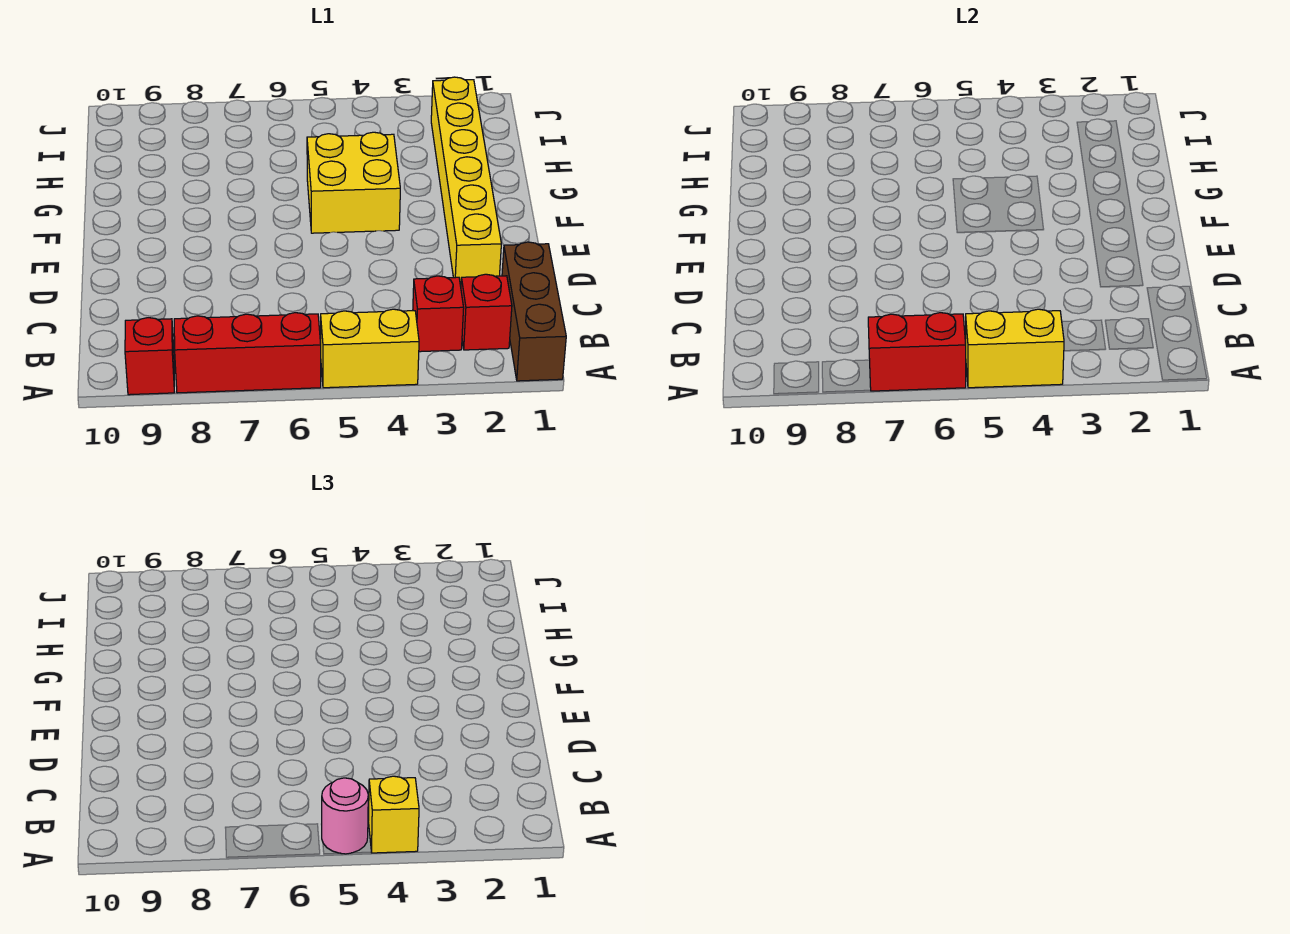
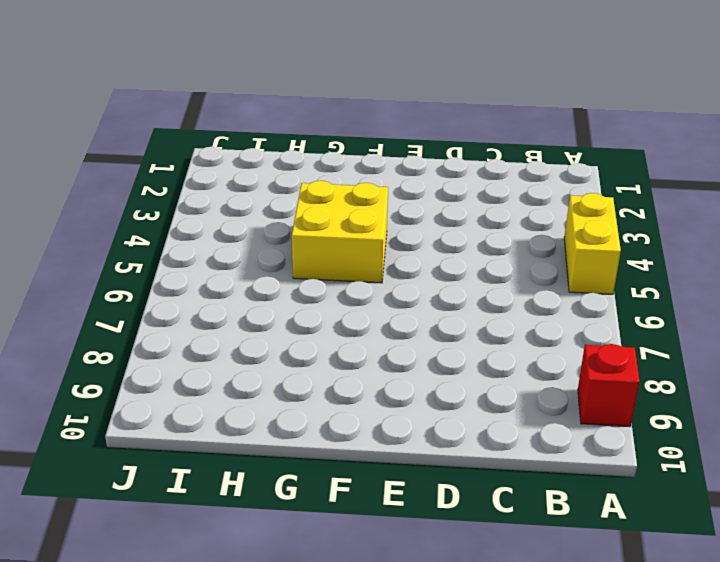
none -> brown 1x3 brick [502,242,566,381]
none -> red 1x3 brick [174,313,321,393]
none -> red 1x1 brick [461,274,512,350]

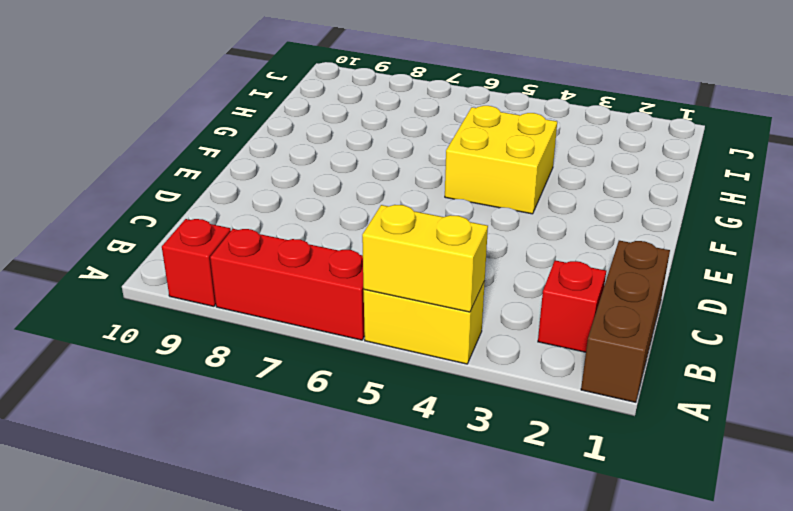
none -> red 1x1 brick [413,276,464,352]
none -> yellow 1x6 brick [431,77,501,286]
none -> red 1x2 brick [868,313,966,391]

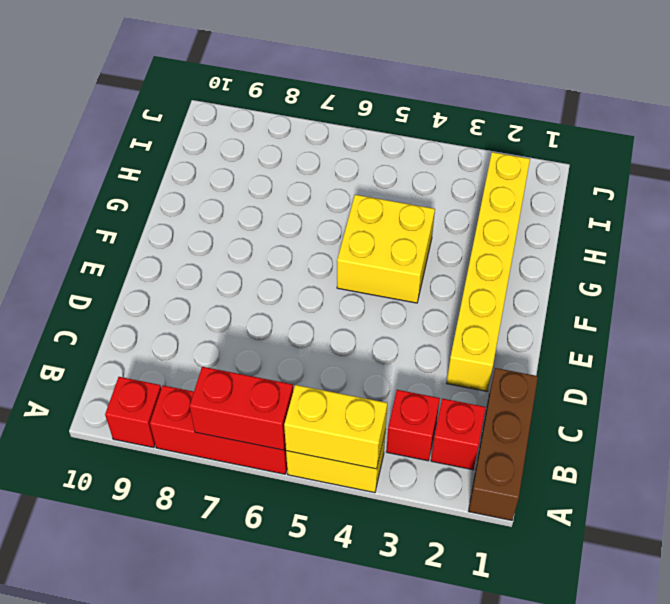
none -> yellow 1x1 brick [368,776,419,853]
none -> pink 1x1 round brick [321,778,368,854]

